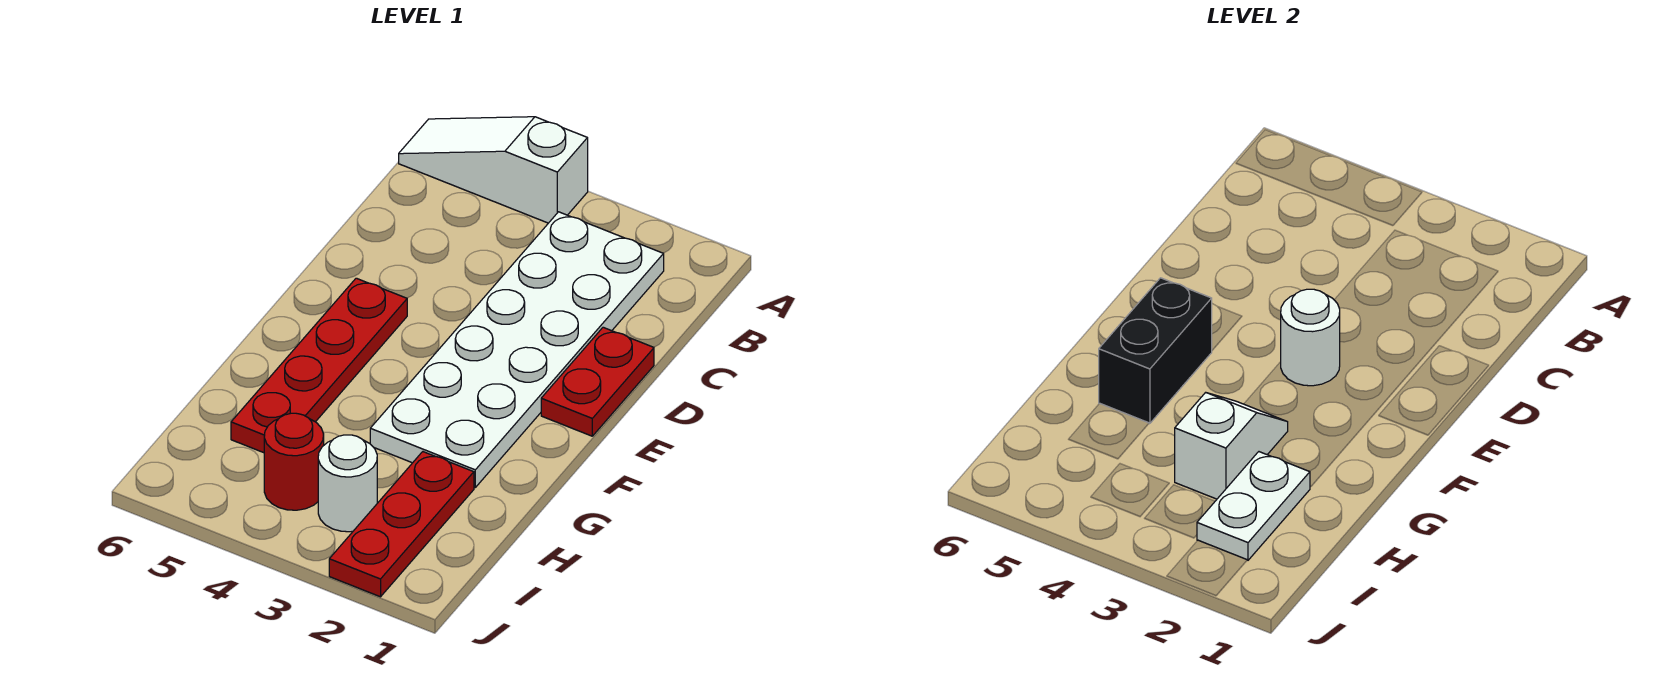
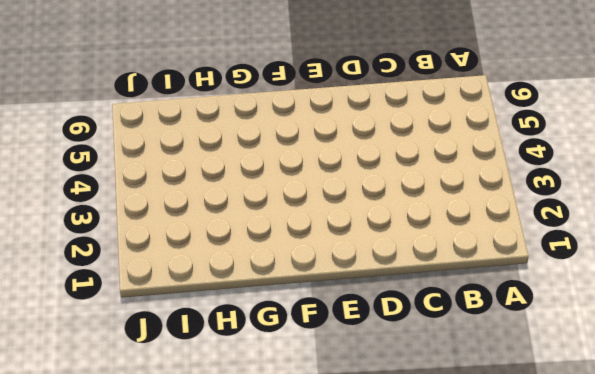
none -> white 1x3 slope [399,117,588,223]
none -> white 2x6 plate [370,212,664,487]

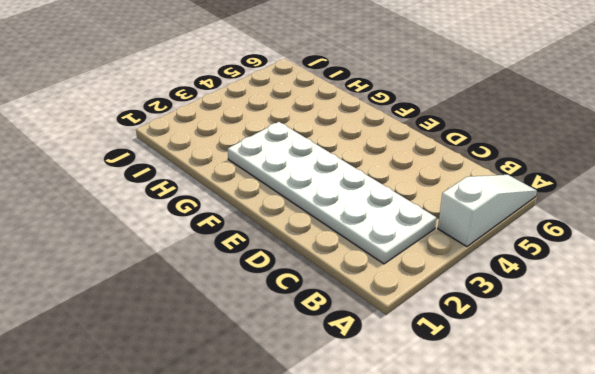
none -> red 1x2 plate [541,327,654,436]
none -> red 1x4 plate [231,278,407,453]

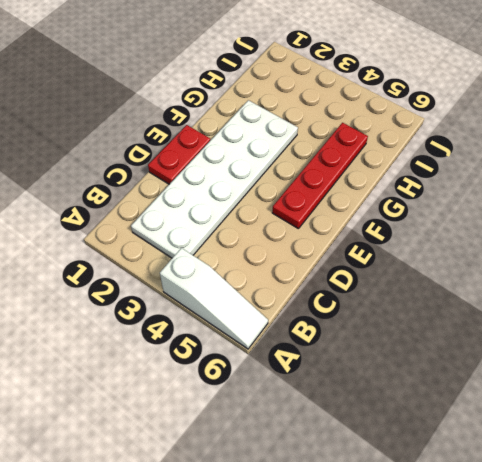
none -> red 1x3 plate [329,452,474,597]
none -> white 1x1 round brick [318,435,377,532]

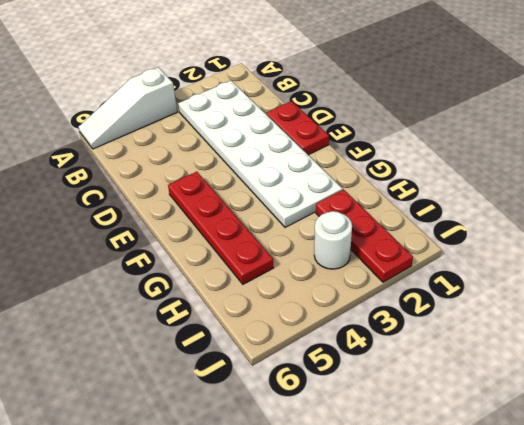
none -> red 1x1 round brick [264,413,324,510]
none -> white 1x1 round brick [1281,289,1340,386]

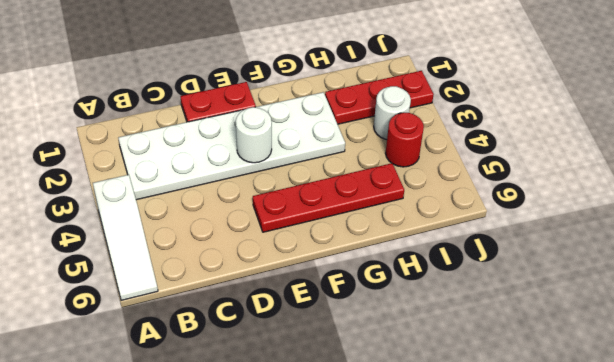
none -> black 1x2 brick [1099,278,1212,424]
none -> white 1x2 slope [1175,392,1288,499]

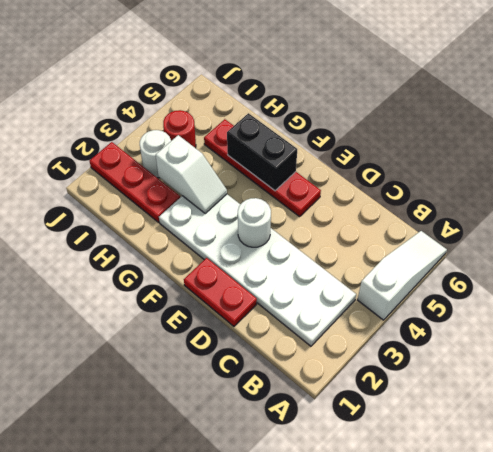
none -> white 1x2 plate [1197,452,1310,560]

